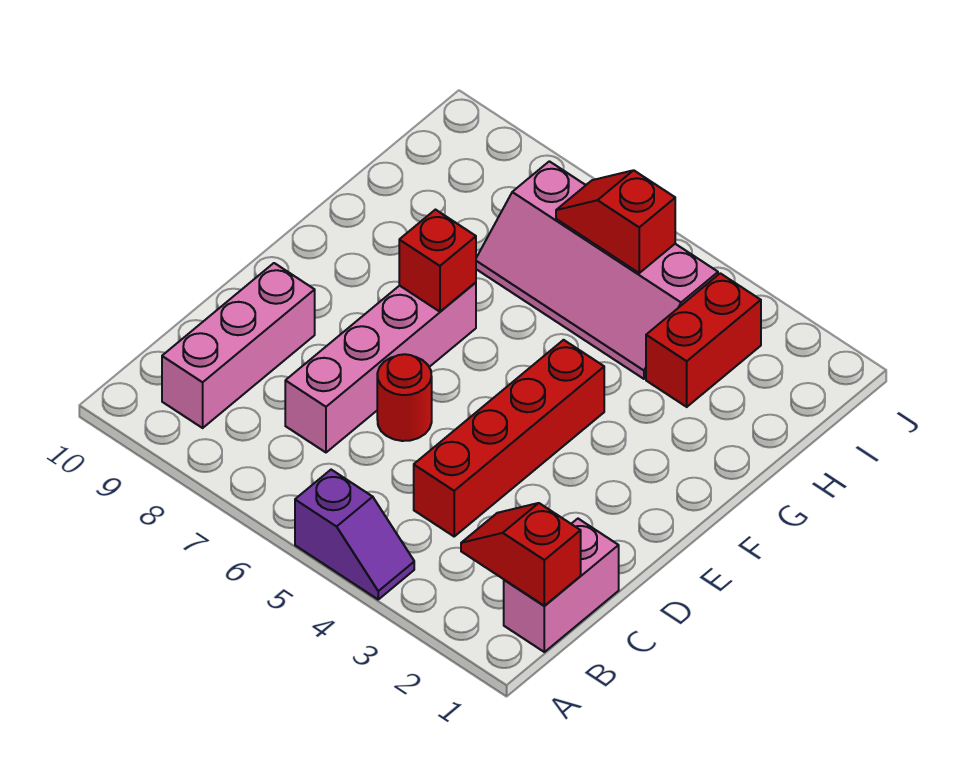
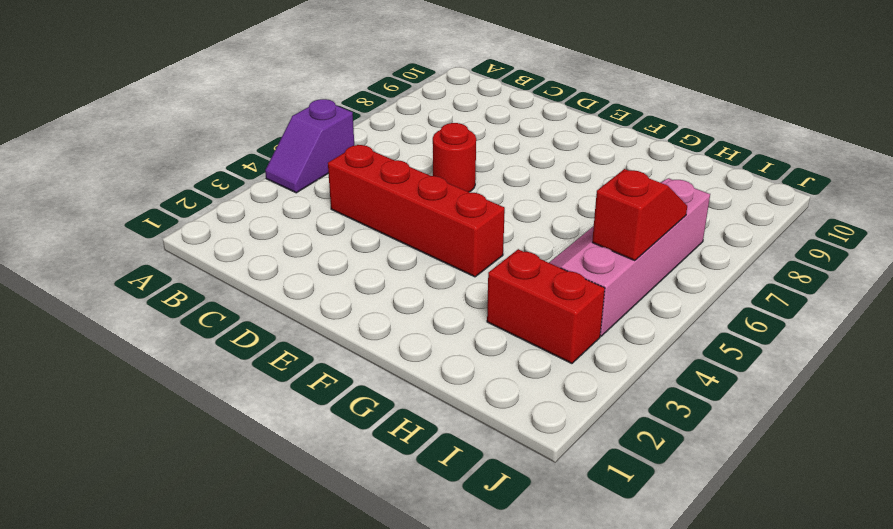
none -> pink 1x2 brick [504,519,619,652]
none -> pink 1x3 brick [162,263,315,428]

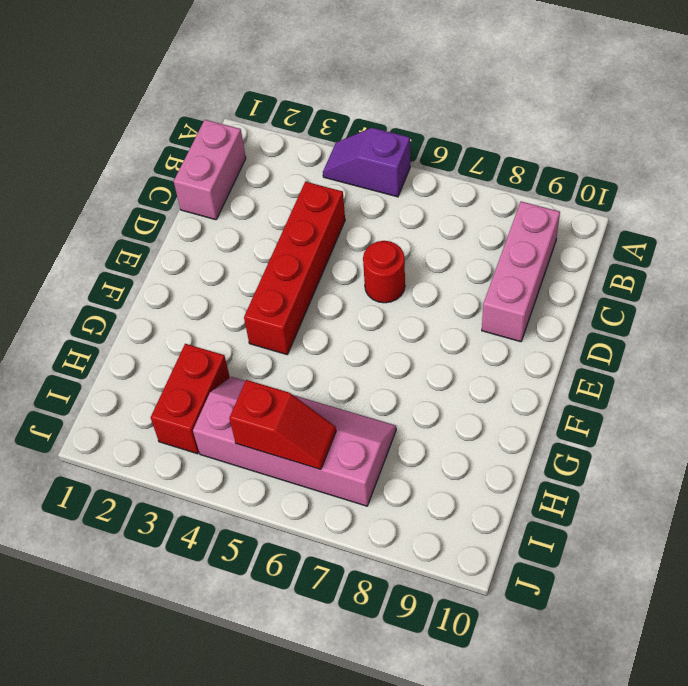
none -> pink 1x4 brick [285,282,476,452]
none -> red 1x2 slope [461,503,581,606]

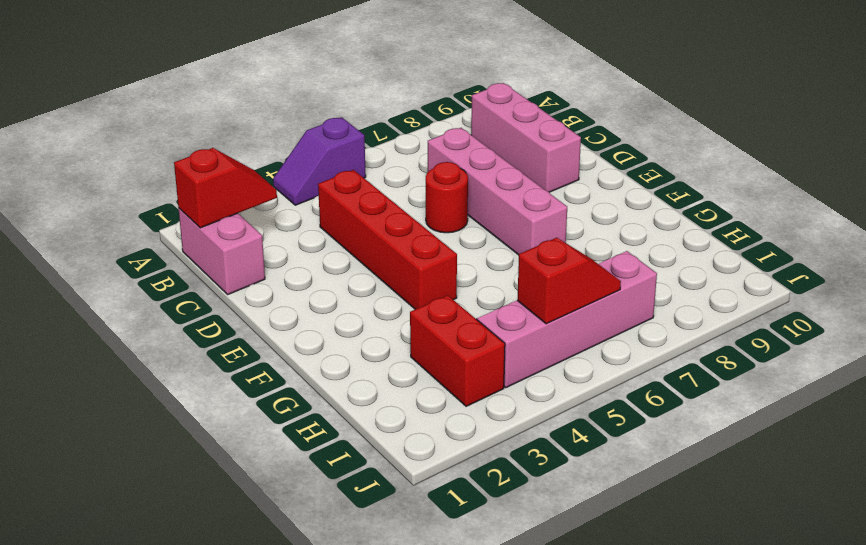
none -> red 1x1 brick [399,210,476,312]

